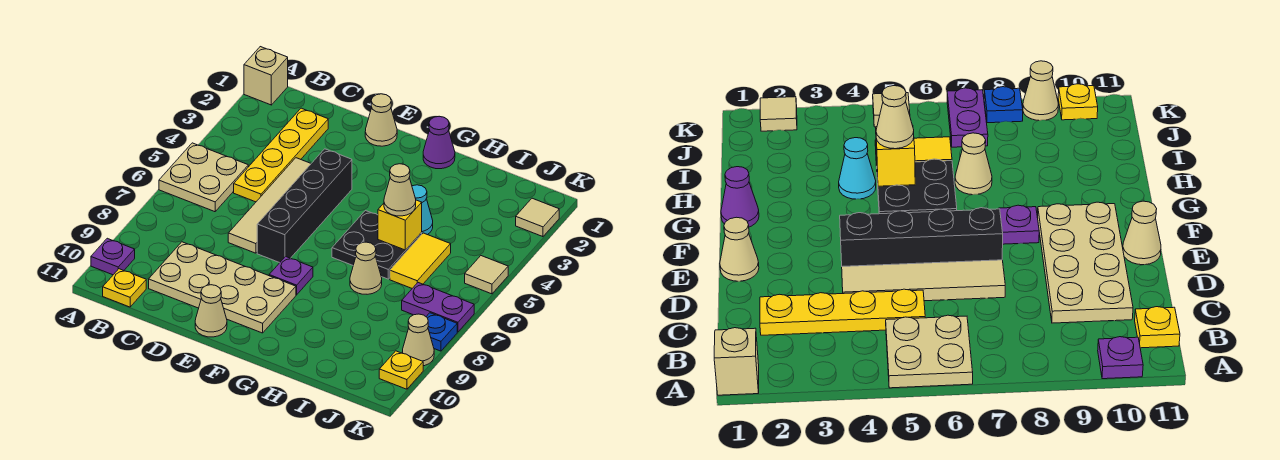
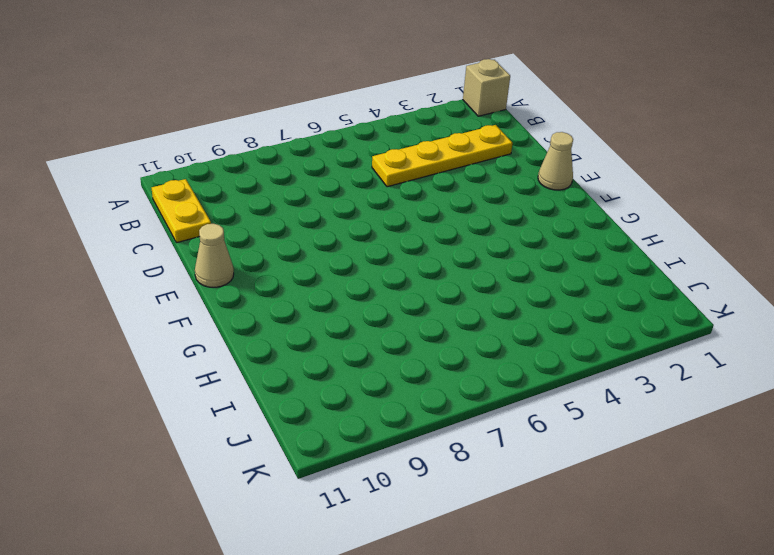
yellow 1x2 plate [152,179,211,243] -> yellow 1x1 plate [103,269,146,307]
none -> tan 2x2 plate [159,143,248,212]
none -> purple 1x1 plate [91,238,135,275]
none -> tan 2x4 plate [149,242,296,333]

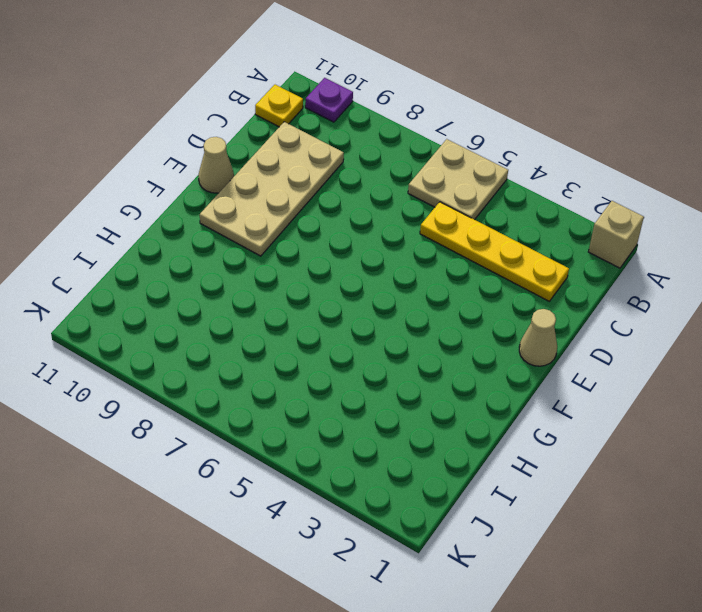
none -> tan 1x4 tile [228,158,311,253]
none -> black 1x4 brick [257,149,352,263]
none -> purple 1x1 plate [269,257,313,295]

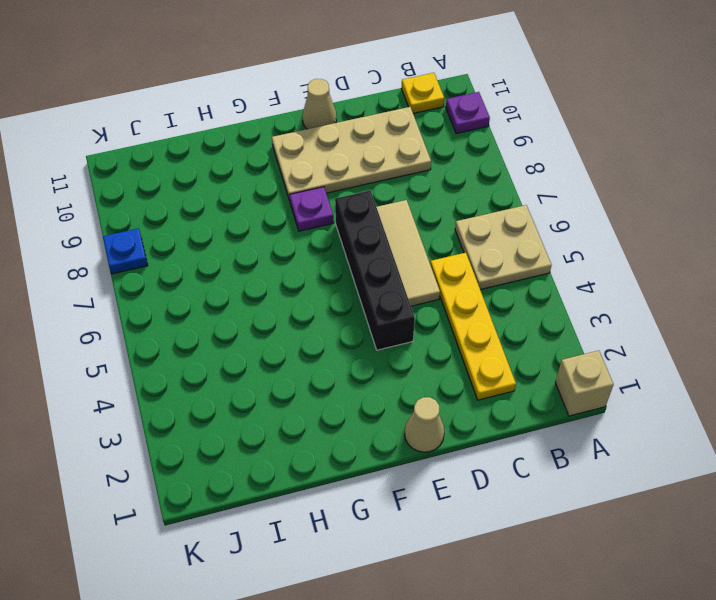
tan 1x3 tile [377,200,440,306] -> tan 1x4 tile [228,158,311,253]
none -> purple 1x1 cone [423,116,455,169]
none -> black 2x2 plate [332,211,422,279]
none -> cyan 1x1 cone [412,185,433,235]

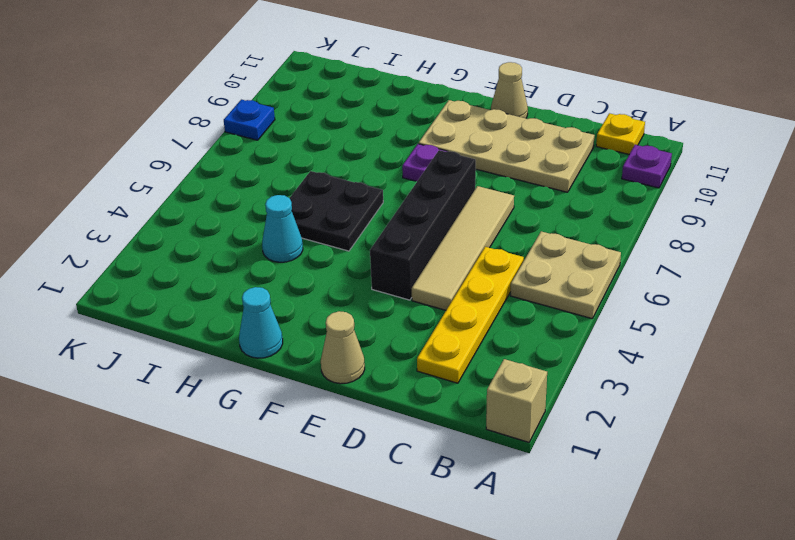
cyan 1x1 cone [239,287,283,358] -> purple 1x1 cone [423,116,455,169]
none -> tan 1x1 cone [350,242,382,294]
none -> yellow 1x2 tile [390,233,451,288]
none -> purple 1x2 plate [402,283,474,332]

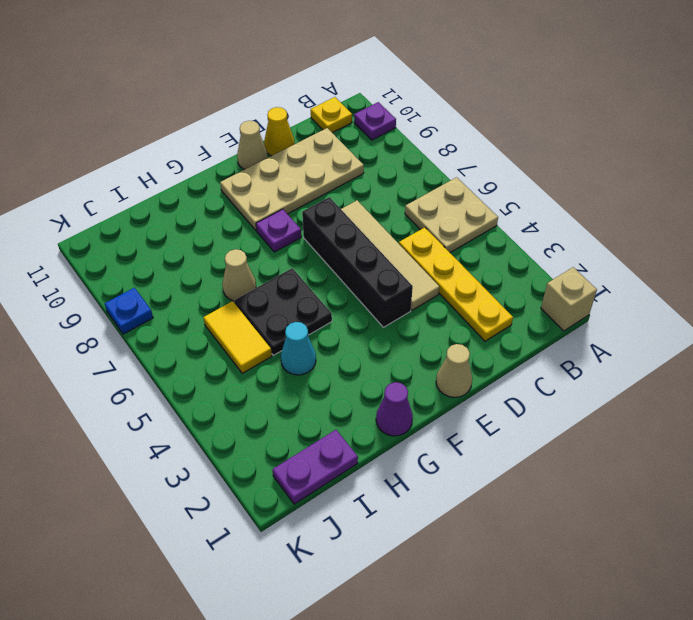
yellow 1x1 cone [264,107,295,156] -> none
purple 1x2 plate [272,430,358,504] -> purple 1x2 plate moved to [402,283,474,332]
none -> tan 1x1 tile [516,198,559,237]
none -> tan 1x1 tile [465,256,508,294]
none -> tan 1x1 cone [402,314,434,366]

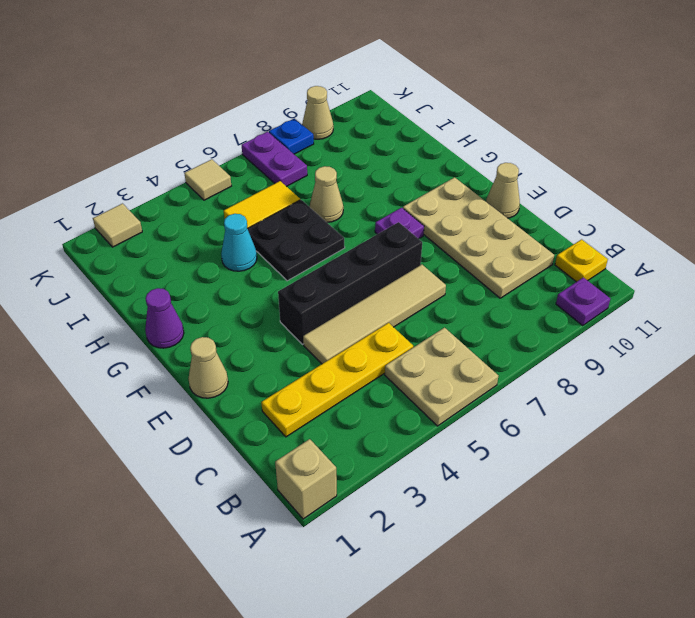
none -> yellow 1x1 plate [379,351,423,389]
none -> yellow 1x1 brick [378,200,422,250]
none -> tan 1x1 cone [384,164,416,216]

